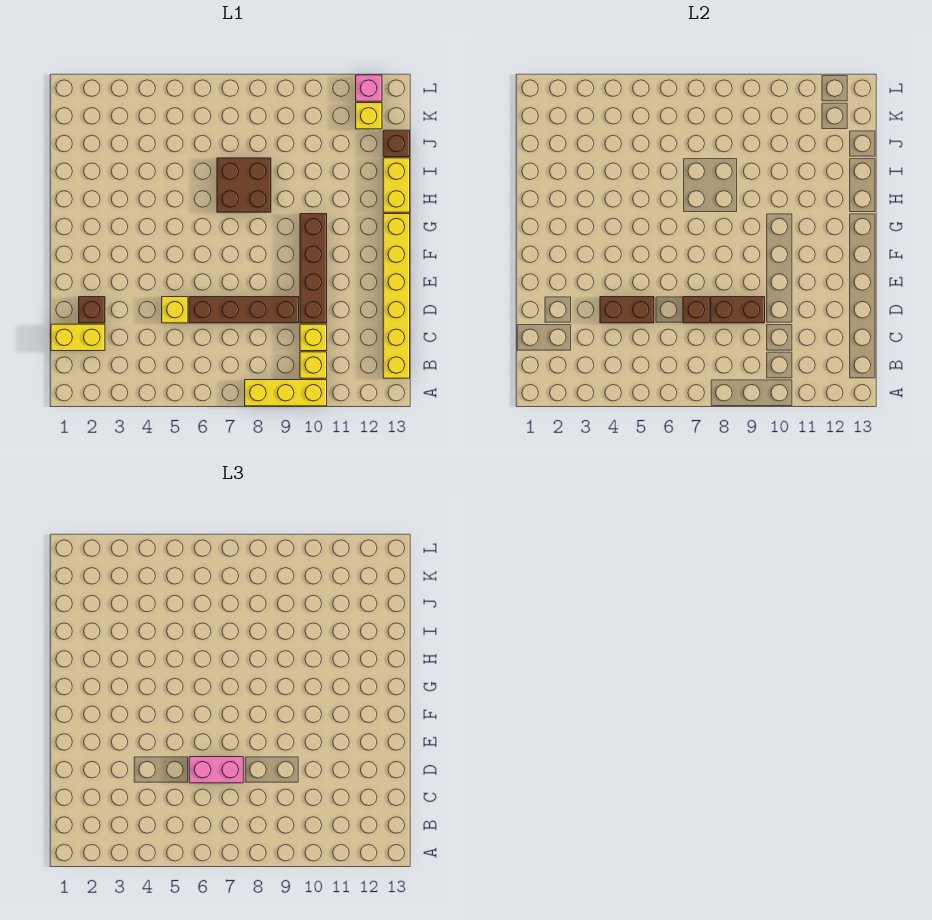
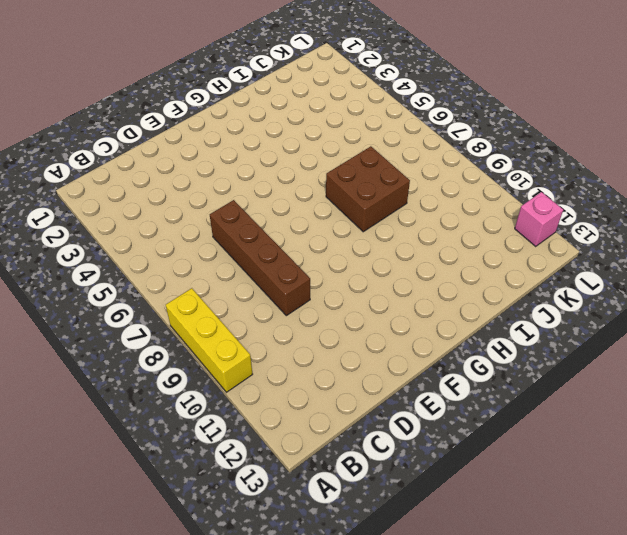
none -> yellow 1x1 brick [300,352,327,378]
none -> yellow 1x6 brick [383,214,410,378]
none -> yellow 1x2 brick [51,324,105,351]

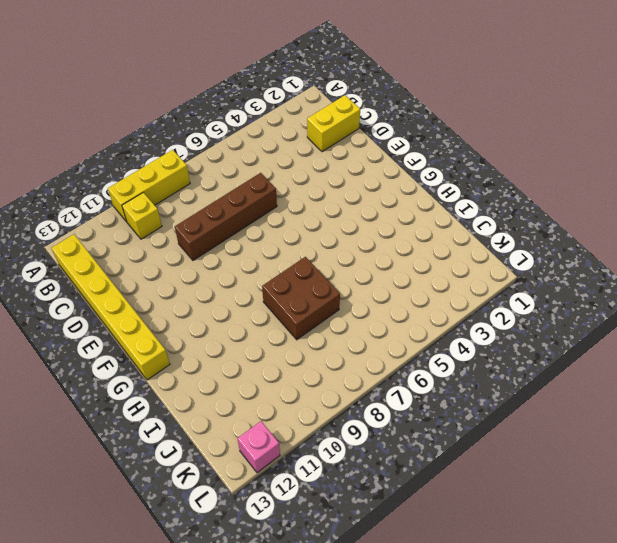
none -> yellow 1x1 brick [300,324,327,351]
none -> brown 1x1 brick [79,297,105,323]
none -> yellow 1x1 brick [162,297,188,323]

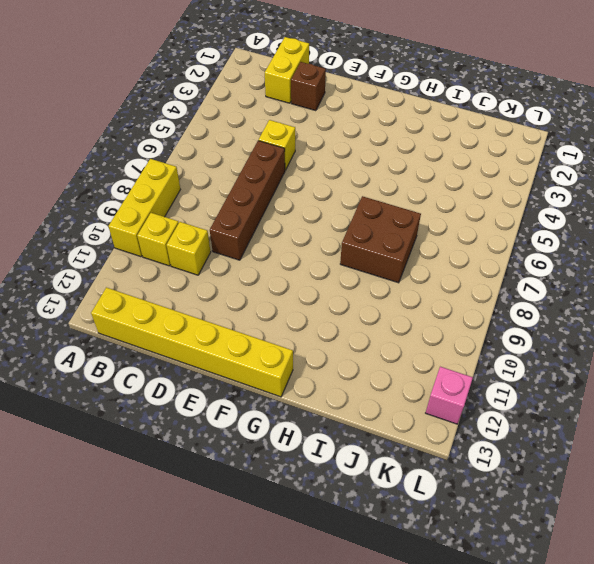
none -> brown 1x4 brick [300,214,327,323]
none -> yellow 1x2 brick [383,158,410,212]
none -> brown 1x1 brick [383,130,410,157]

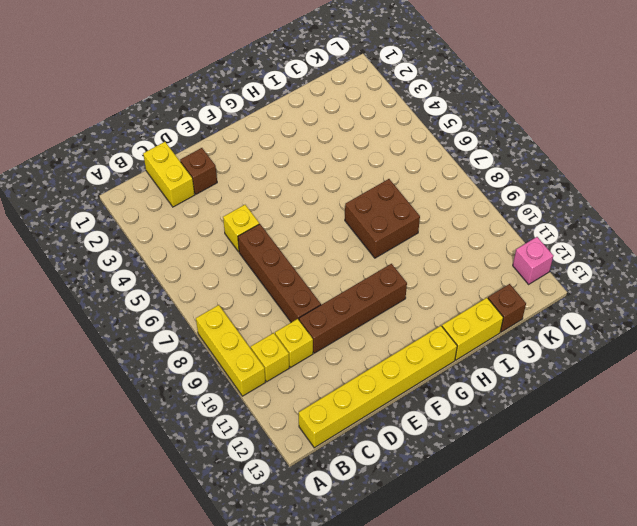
none -> yellow 1x1 brick [356,103,382,129]
none -> brown 1x2 brick [600,297,654,323]
none -> brown 1x1 brick [683,297,709,323]

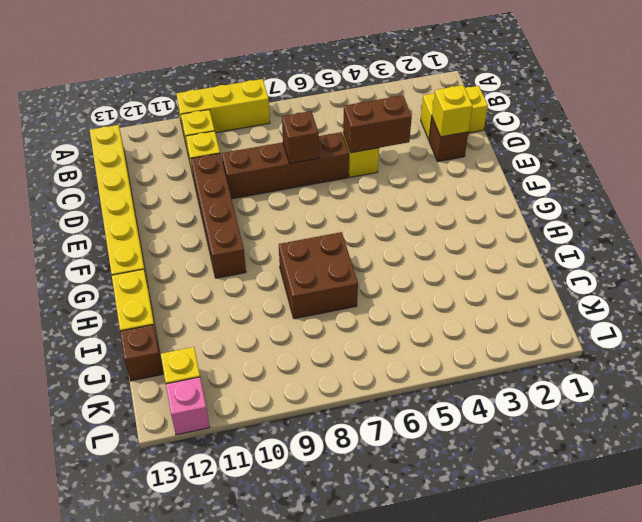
yellow 1x1 brick [432,85,473,137] -> none
none -> brown 1x2 brick [711,297,765,323]
none -> pink 1x2 brick [189,757,243,783]

